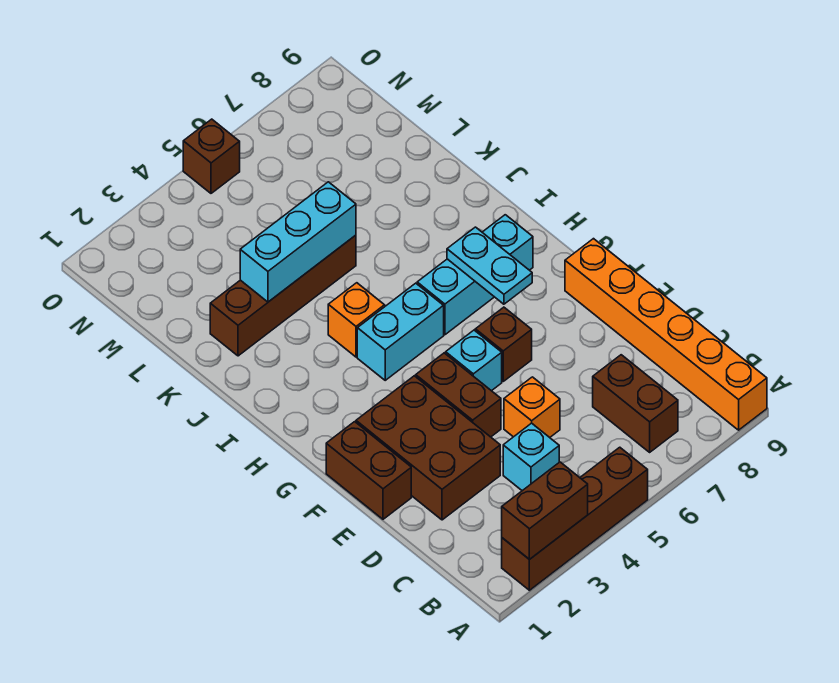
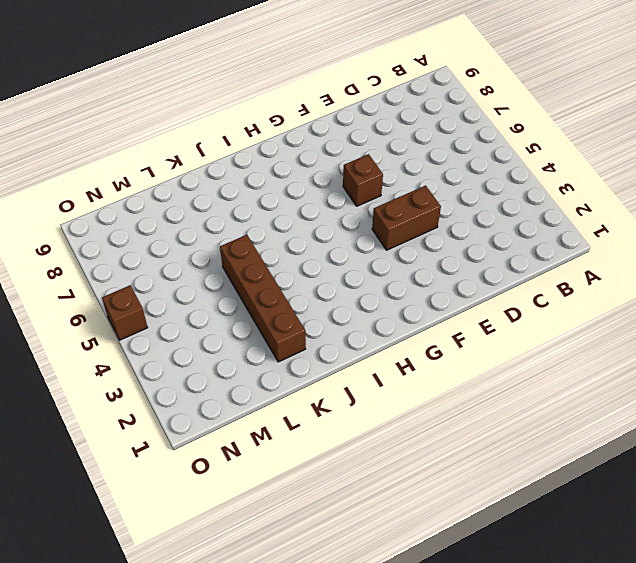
none -> brown 1x4 brick [502,447,648,590]
none -> orange 1x6 brick [565,239,767,430]
none -> brown 1x2 brick [593,355,678,452]

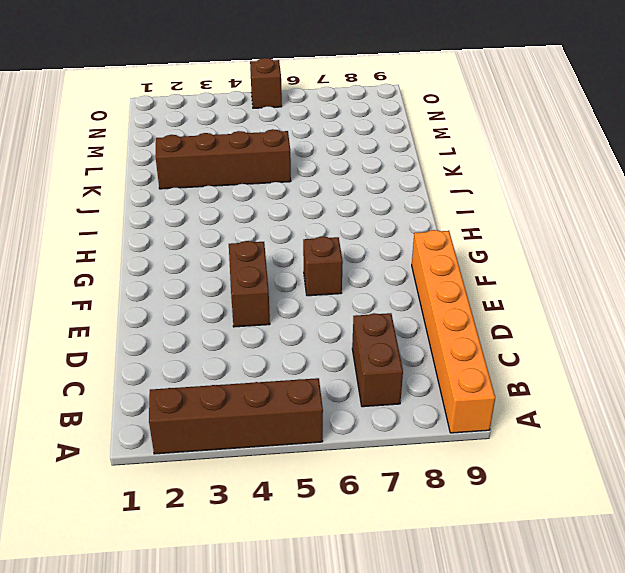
none -> cyan 1x1 brick [503,423,559,491]
none -> brown 2x3 brick [356,376,500,520]
none -> orange 1x1 brick [504,377,560,437]

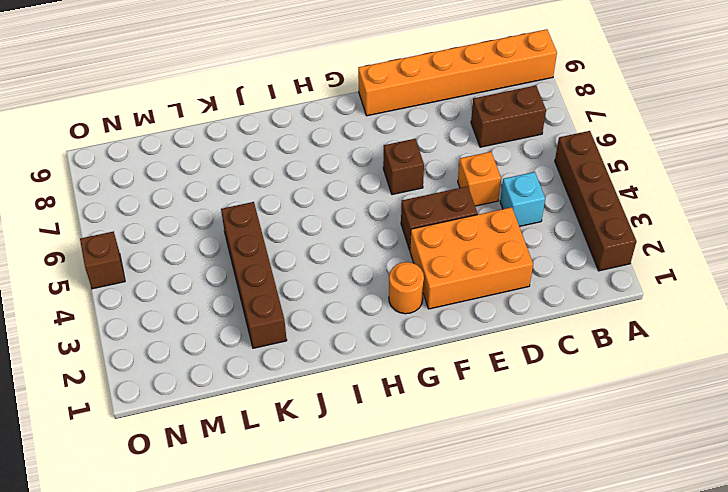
orange 2x3 brick [410,207,533,309] -> brown 2x3 brick [356,376,500,520]
orange 1x1 round brick [389,262,424,314] -> none
none -> brown 1x2 brick [326,422,411,519]
none -> cyan 1x1 brick [446,330,502,391]
none -> cyan 1x2 brick [357,283,444,380]

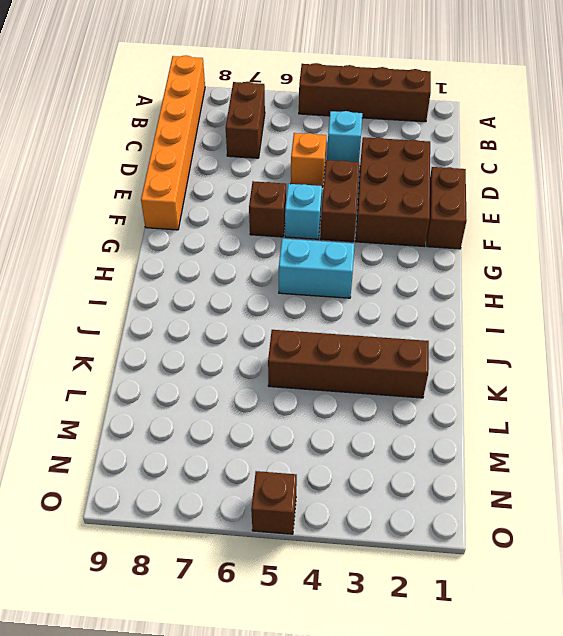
none -> cyan 1x3 brick [417,215,533,335]
none -> orange 1x1 brick [328,283,385,357]
none -> brown 1x2 brick [502,462,588,560]

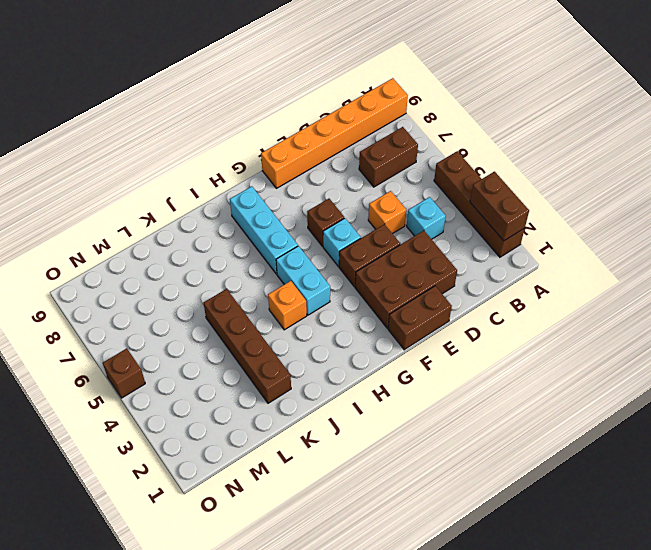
none -> cyan 1x2 plate [447,227,532,304]
none -> cyan 1x3 brick [240,182,356,302]

